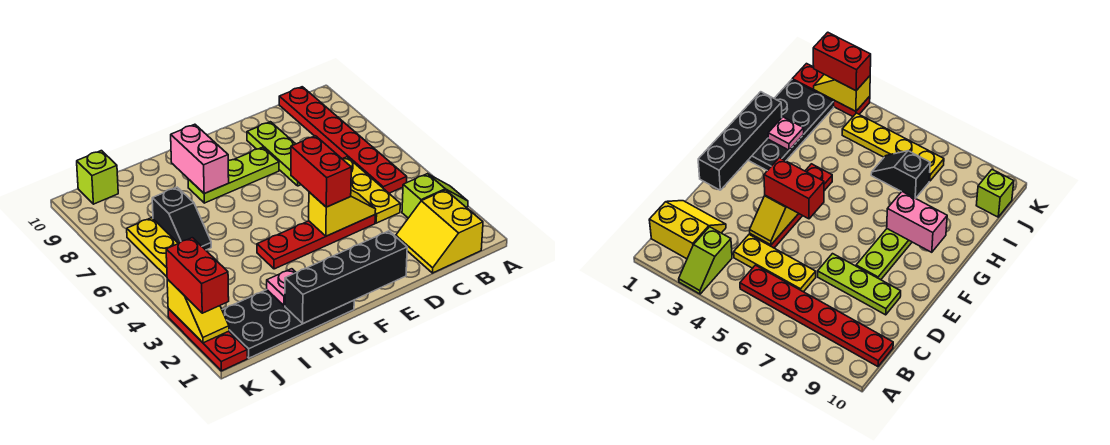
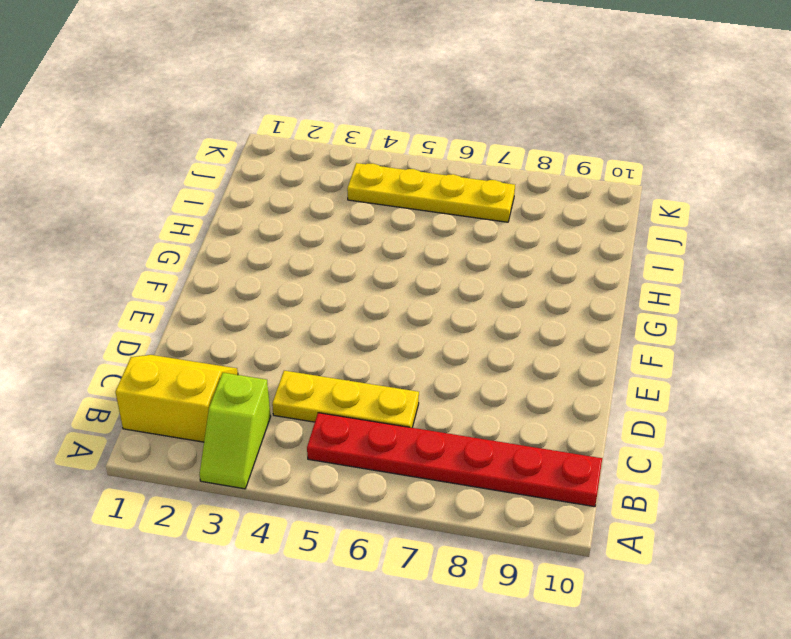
none -> red 1x4 plate [257,215,375,269]
none -> lime 1x3 plate [247,122,301,186]
none -> lime 1x3 plate [188,147,279,203]

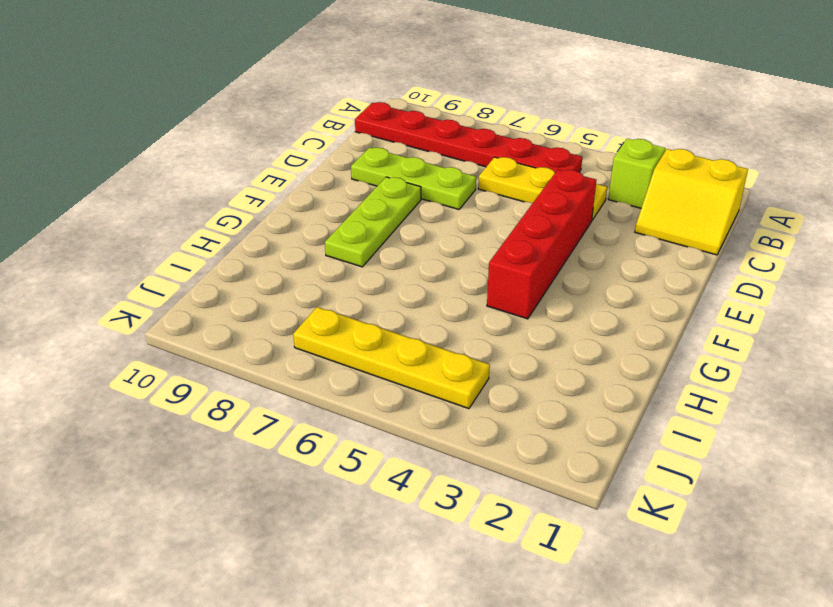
red 1x4 brick [487,170,597,319] -> red 1x4 plate [257,215,375,269]
none -> black 2x4 plate [222,290,354,358]
none -> black 1x2 slope [152,187,211,250]
none -> lime 1x1 brick [77,151,118,204]

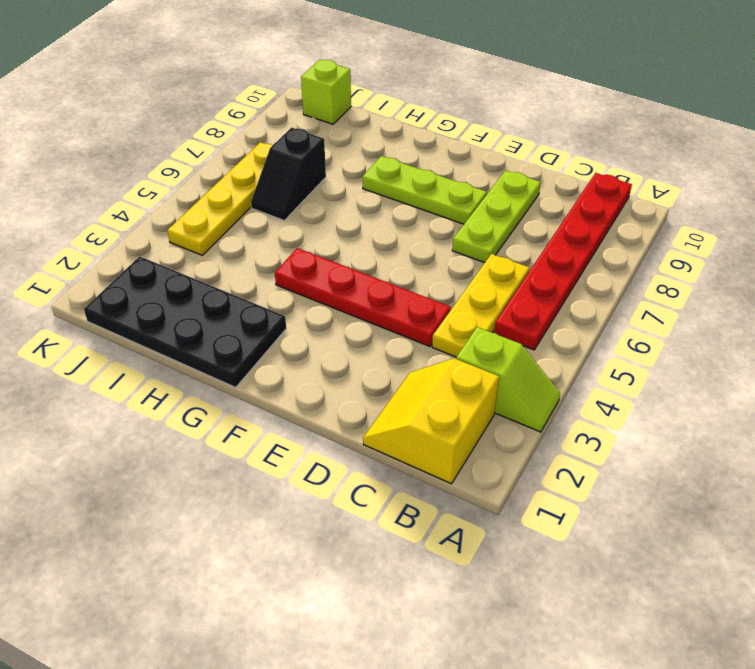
none -> red 1x3 plate [168,309,247,371]
none -> yellow 1x2 slope [309,190,376,236]
none -> black 1x4 brick [285,231,407,324]

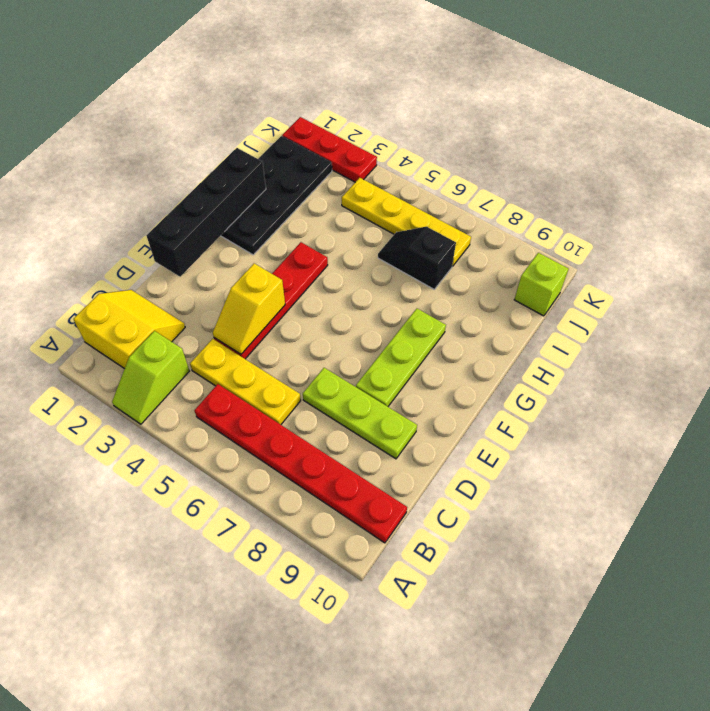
none -> pink 1x2 brick [171,124,229,194]
none -> pink 1x1 plate [267,269,296,306]
none -> yellow 1x2 slope [167,279,229,343]

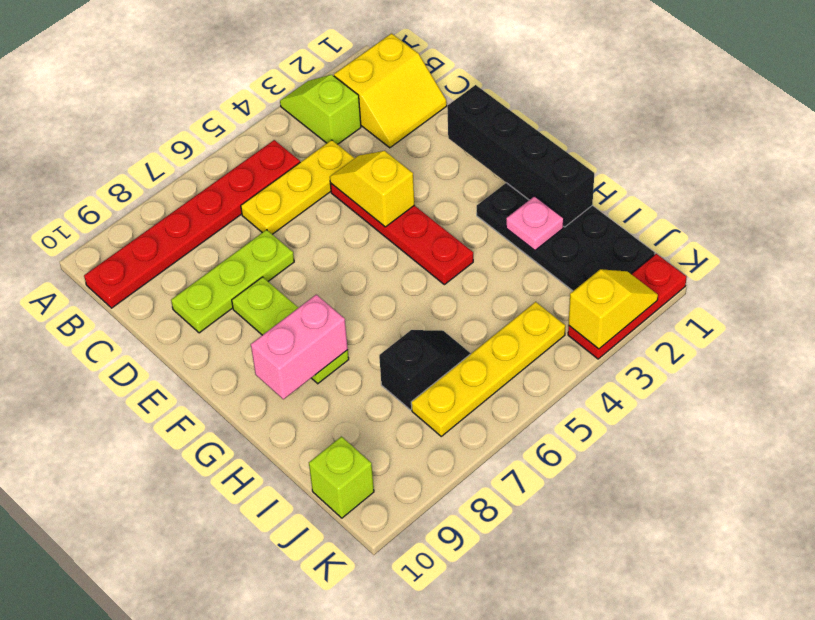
none -> red 1x2 brick [291,136,351,207]
none -> red 1x2 brick [166,238,229,313]

